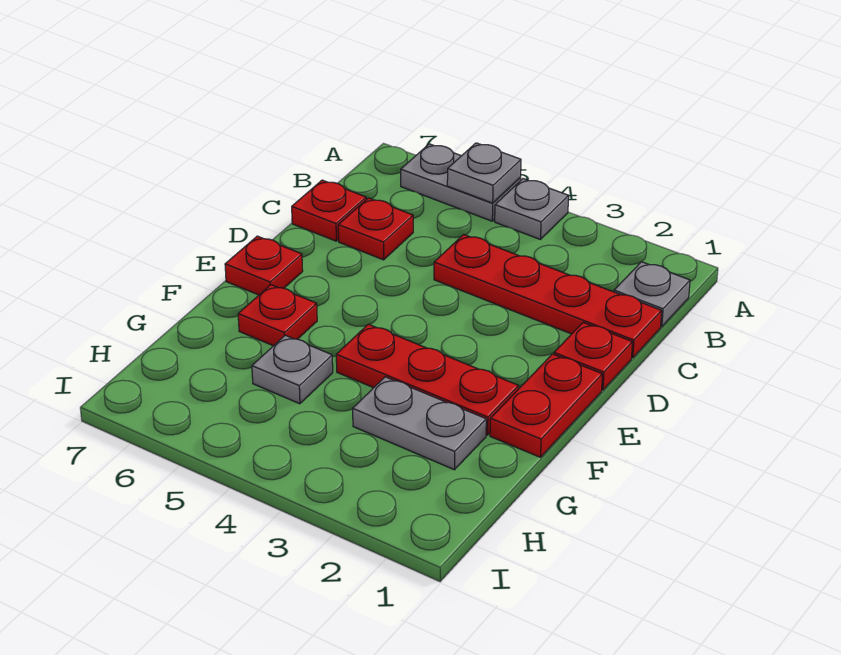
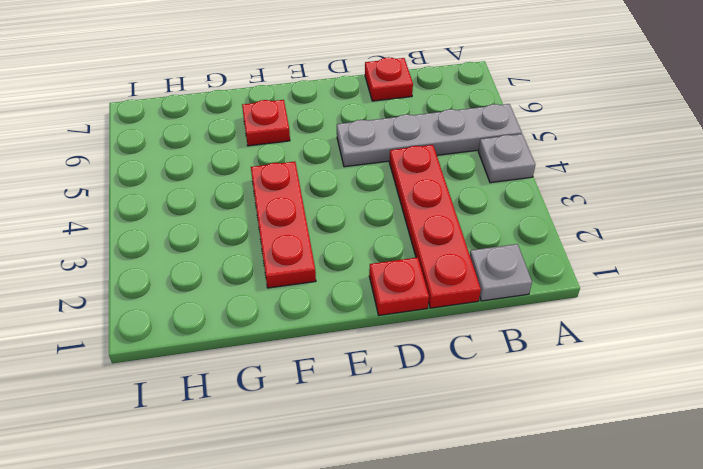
grey 1x4 plate [337,104,522,167] -> grey 1x2 plate [401,144,521,221]
none -> red 1x1 plate [338,198,413,260]
none -> red 1x2 plate [490,354,602,457]
none -> red 1x1 plate [225,236,303,295]

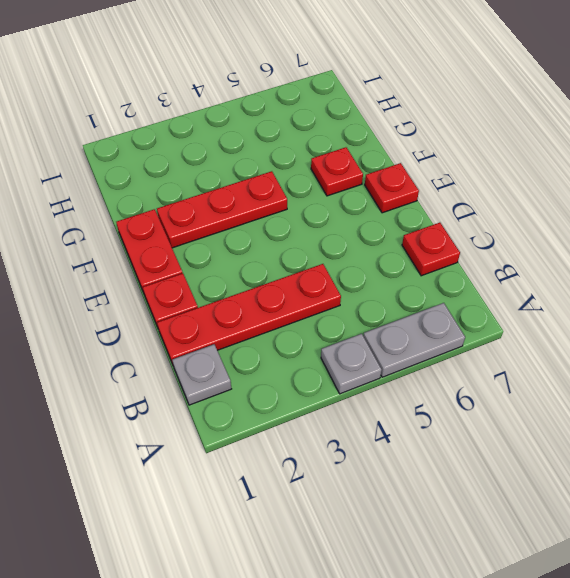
none -> red 1x1 plate [338,198,413,260]
none -> grey 1x2 plate [353,377,486,470]
none -> grey 1x1 plate [252,335,333,404]

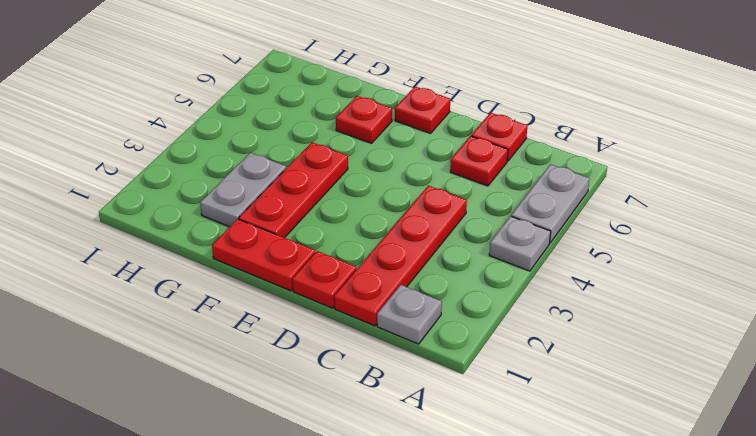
none -> grey 1x1 plate [252,335,333,404]
none -> grey 1x1 plate [447,143,521,203]

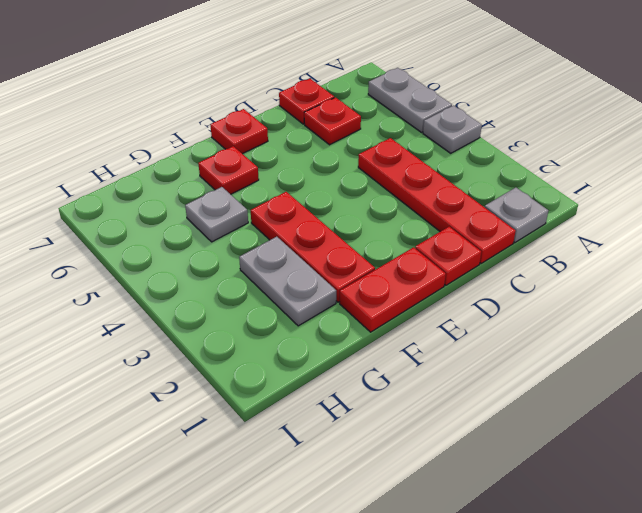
none -> grey 1x1 plate [447,143,521,203]

